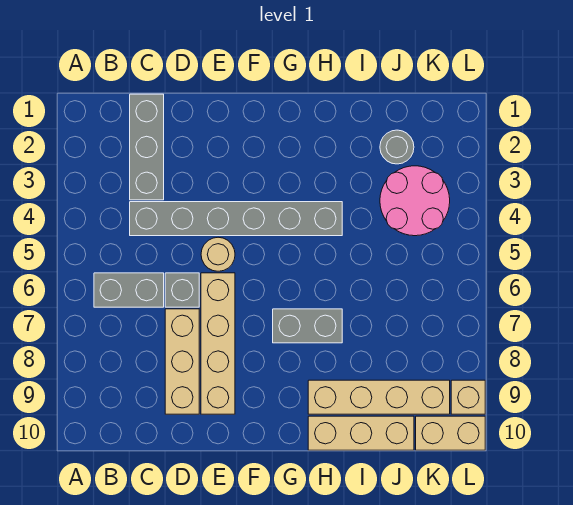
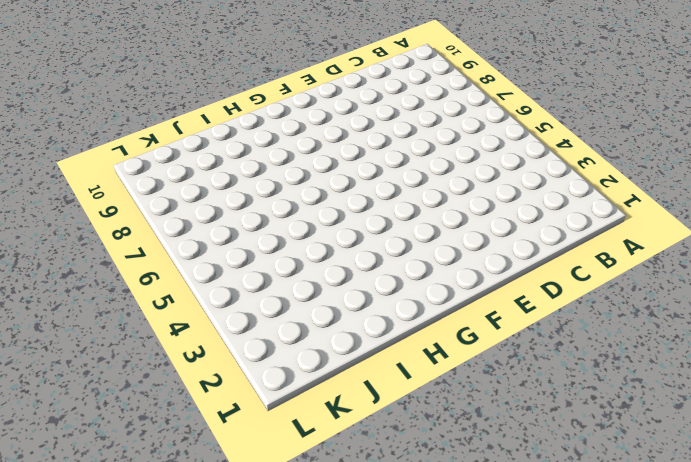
none -> grey 1x2 brick [94,273,164,307]
none -> grey 1x3 brick [130,94,164,200]
none -> grey 1x6 brick [130,202,342,236]

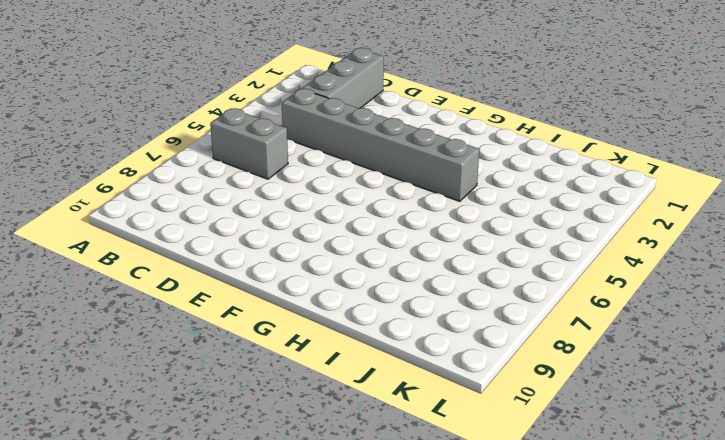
none -> grey 1x1 brick [165,273,199,307]
none -> tan 1x3 brick [165,309,199,414]
none -> tan 1x1 round brick [201,237,235,271]

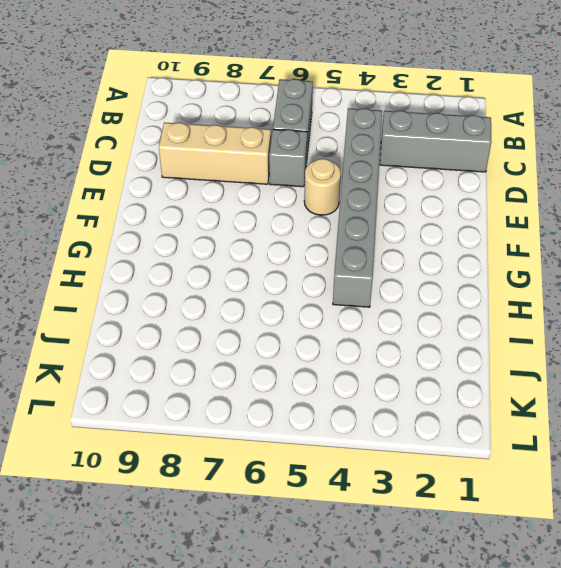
none -> tan 1x4 brick [201,273,235,414]
none -> grey 1x2 brick [273,309,342,343]
none -> tan 1x4 brick [308,380,450,414]

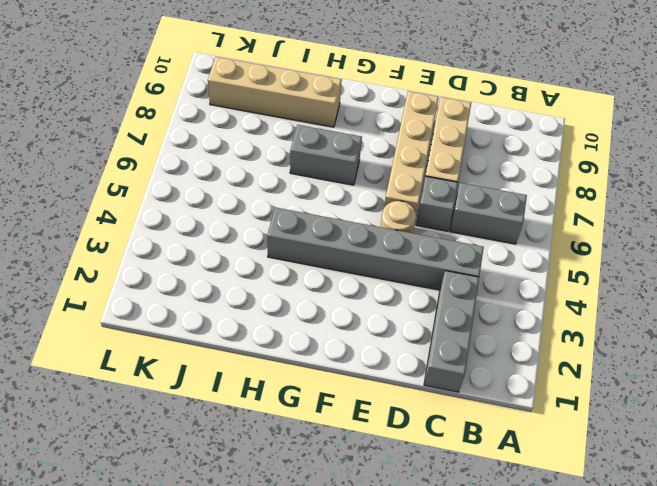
none -> tan 1x3 brick [308,416,414,450]
none -> grey 1x1 round brick [380,130,414,164]
none -> pink 2x2 round brick [380,166,450,236]

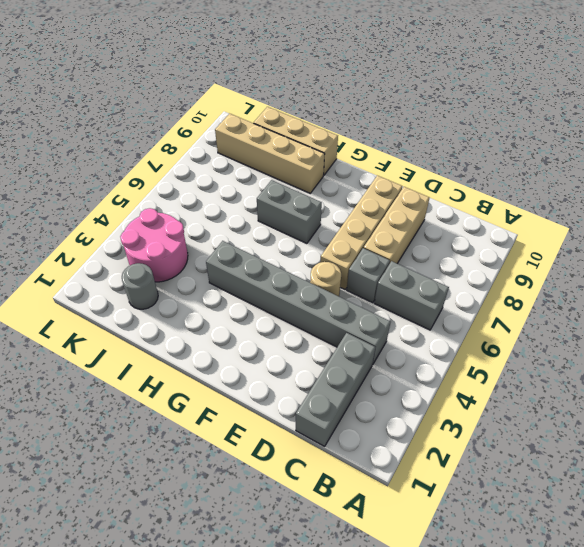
none -> tan 1x2 brick [416,416,485,450]
none -> tan 1x1 brick [451,380,485,414]

